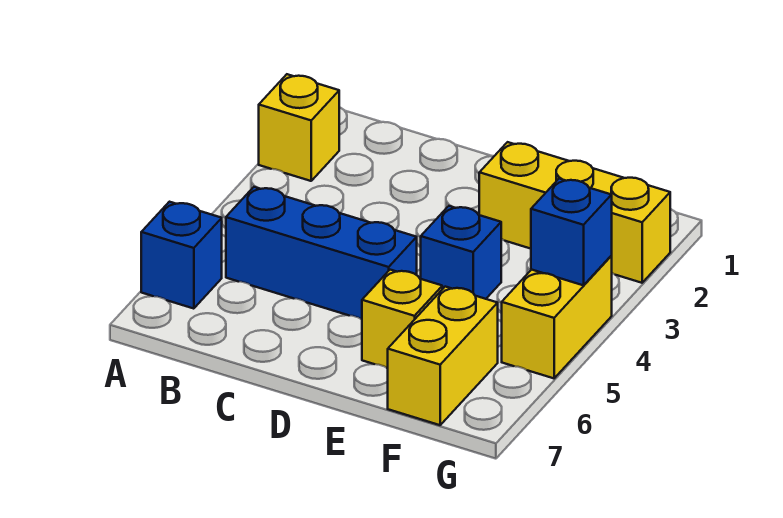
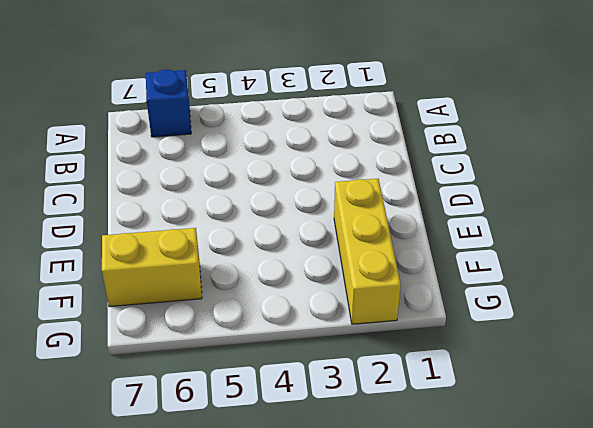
none -> yellow 1x1 brick [259,74,339,181]
none -> blue 1x3 brick [226,187,417,319]

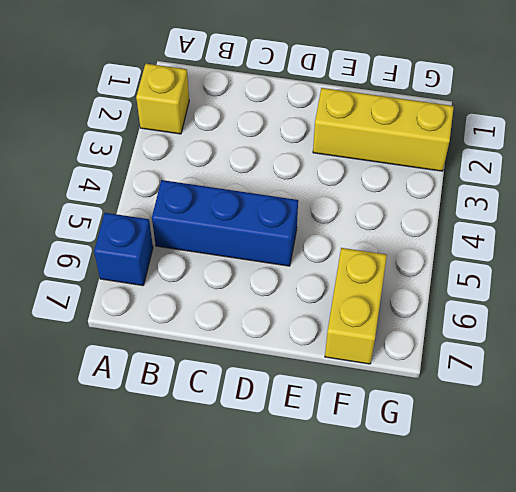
none -> blue 1x1 brick [421,206,501,299]
none -> yellow 1x1 brick [362,270,442,368]

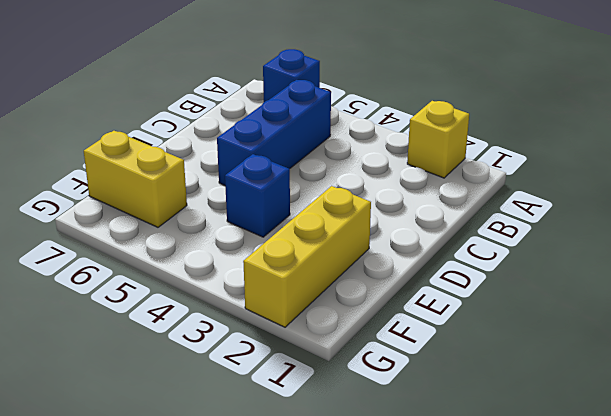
none -> yellow 1x1 brick [362,270,442,368]
none -> yellow 1x2 brick [502,256,612,378]

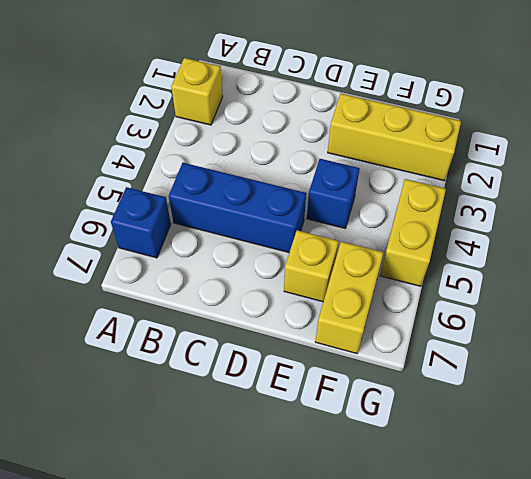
none -> blue 1x1 brick [531,179,612,285]

